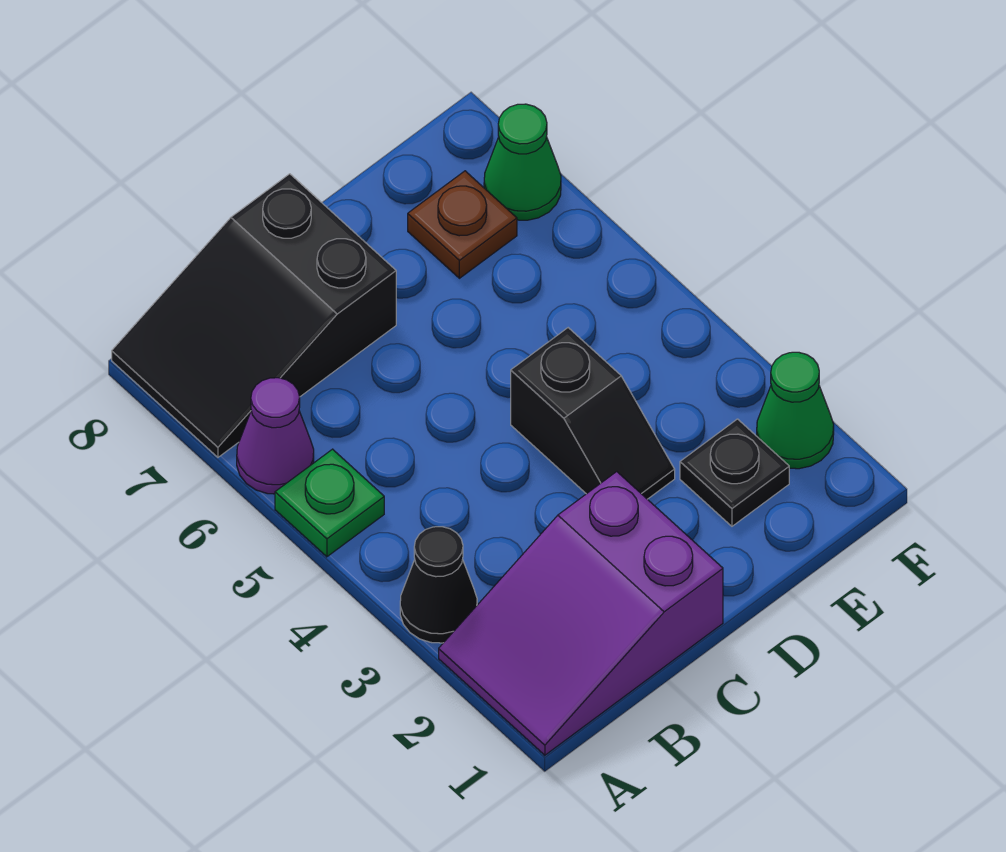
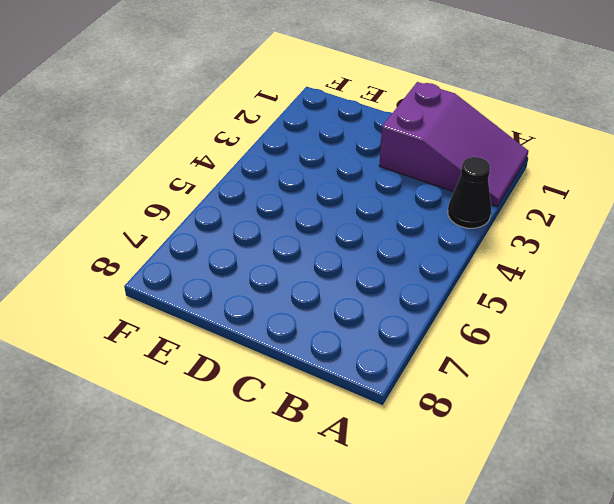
none -> green 1x1 plate [275,449,384,557]
none -> purple 1x1 cone [237,378,314,494]

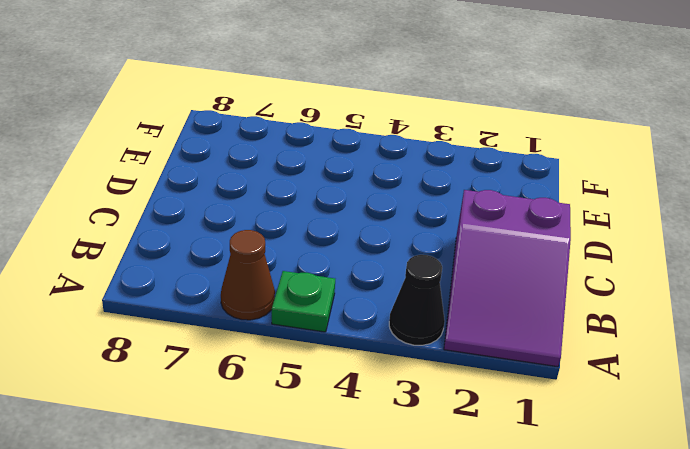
brown 1x1 cone [221,230,275,320] -> purple 1x1 cone [237,378,314,494]
none -> black 2x3 slope [112,174,396,457]
none -> black 1x2 slope [511,328,675,499]

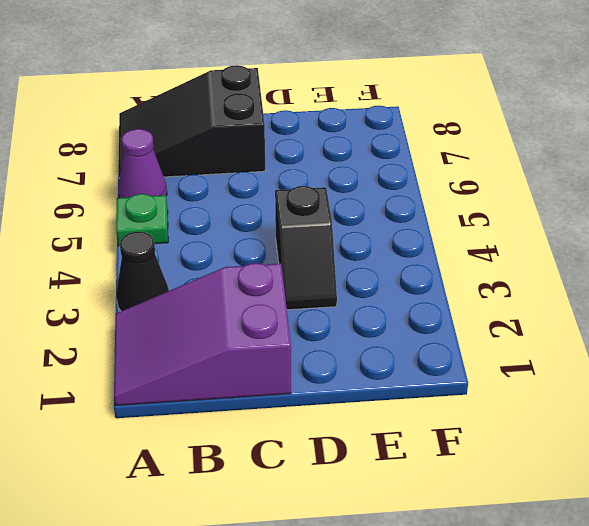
none -> black 1x1 plate [680,419,789,526]
none -> brown 1x1 plate [408,171,517,278]

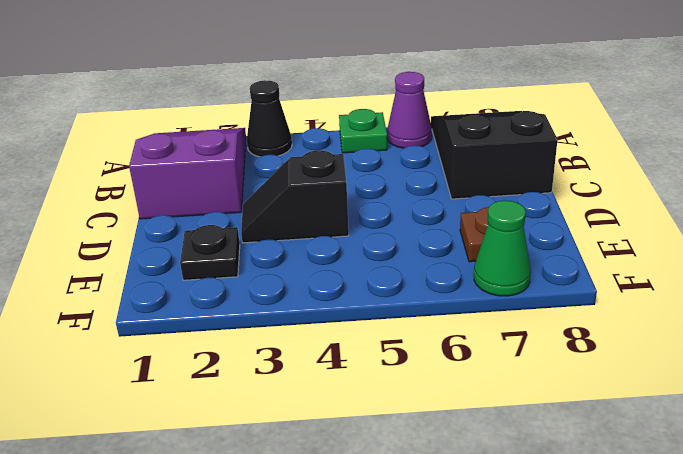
none -> green 1x1 cone [757,352,834,469]

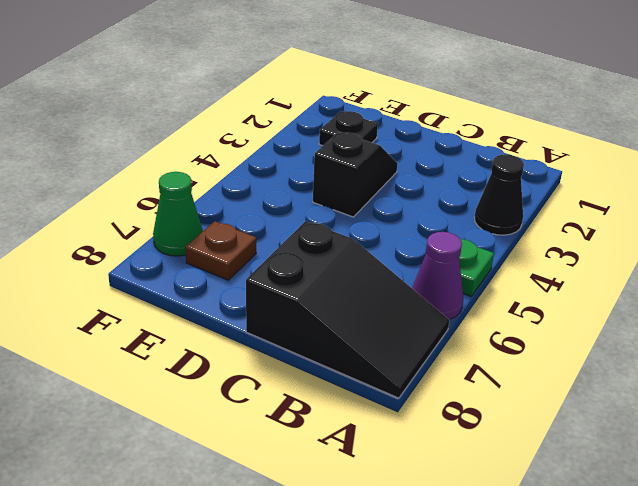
none -> purple 2x3 slope [439,472,723,755]
none -> green 1x1 cone [757,352,834,469]

